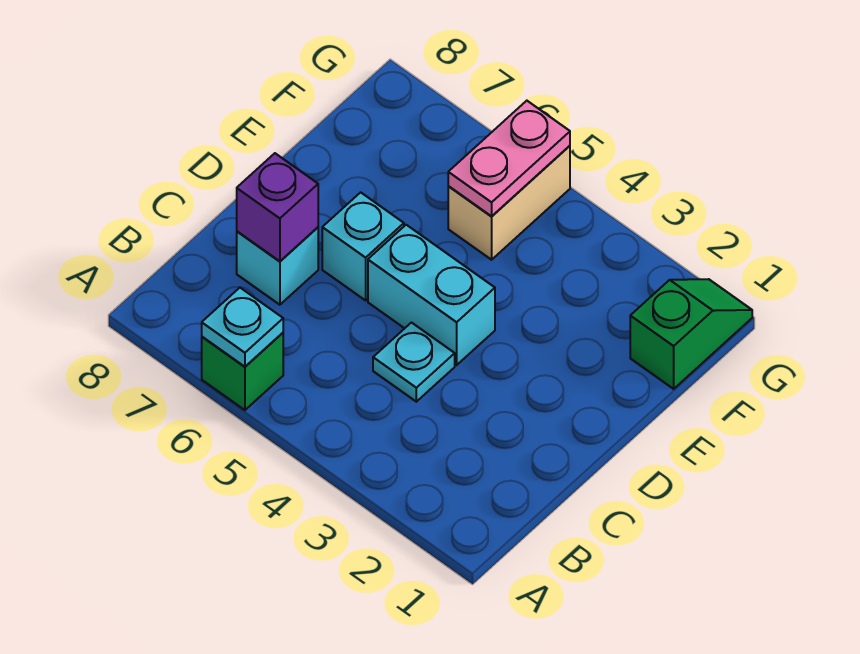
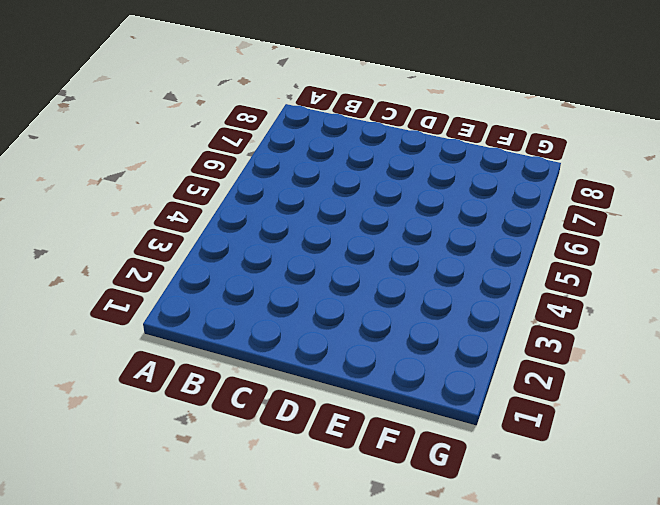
none -> green 1x1 brick [202,333,283,410]
none -> cyan 1x1 plate [373,323,455,402]

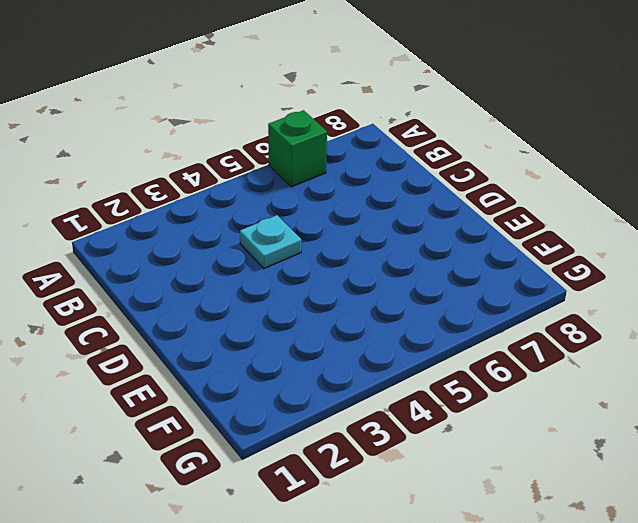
none -> cyan 1x1 brick [237,227,318,305]
none -> cyan 1x2 brick [368,225,495,365]

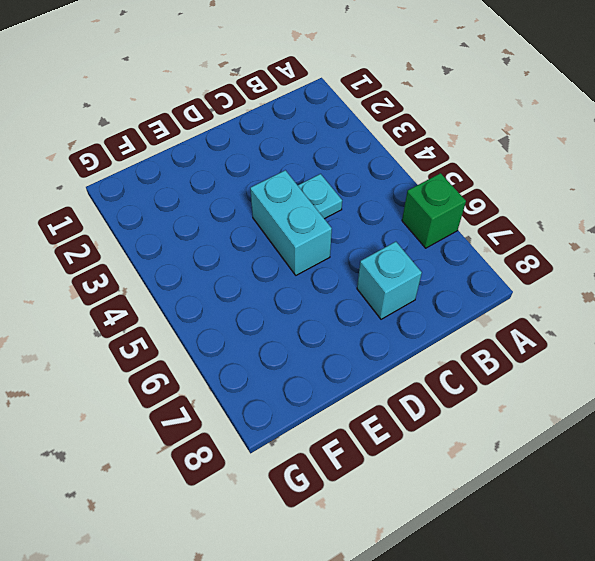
none -> cyan 1x1 brick [322,192,404,300]
none -> green 1x2 slope [630,279,752,389]

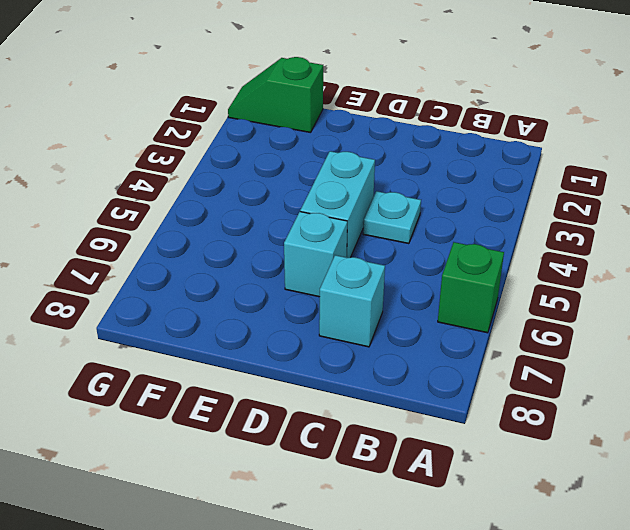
none -> tan 1x2 brick [448,146,570,260]
none -> cyan 1x1 plate [202,288,283,367]

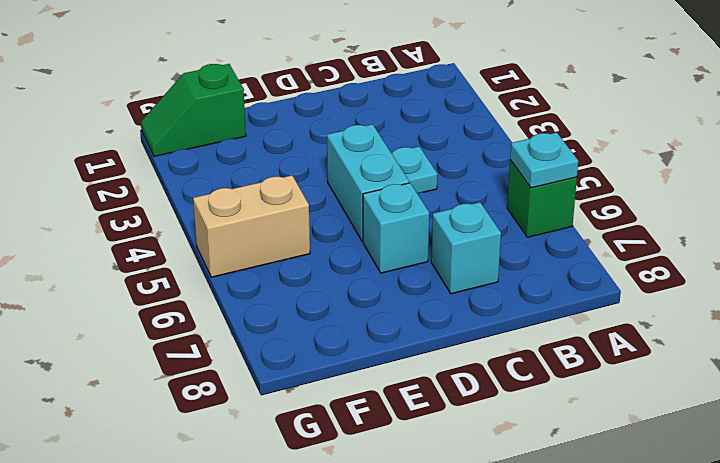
none -> purple 1x1 brick [237,153,318,261]
none -> pink 1x2 plate [448,101,570,216]

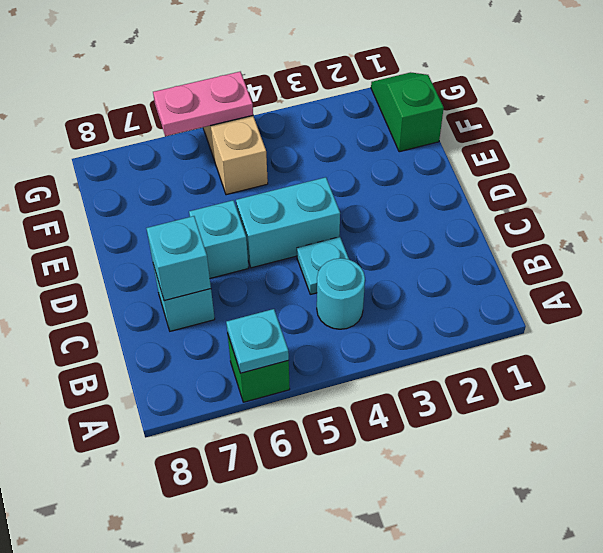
cyan 1x1 round brick [317,258,365,329] -> none
cyan 1x1 brick [146,216,211,301] -> purple 1x1 brick [237,153,318,261]
pink 1x2 plate [153,72,253,136] -> pink 1x2 plate turned to [448,101,570,216]

